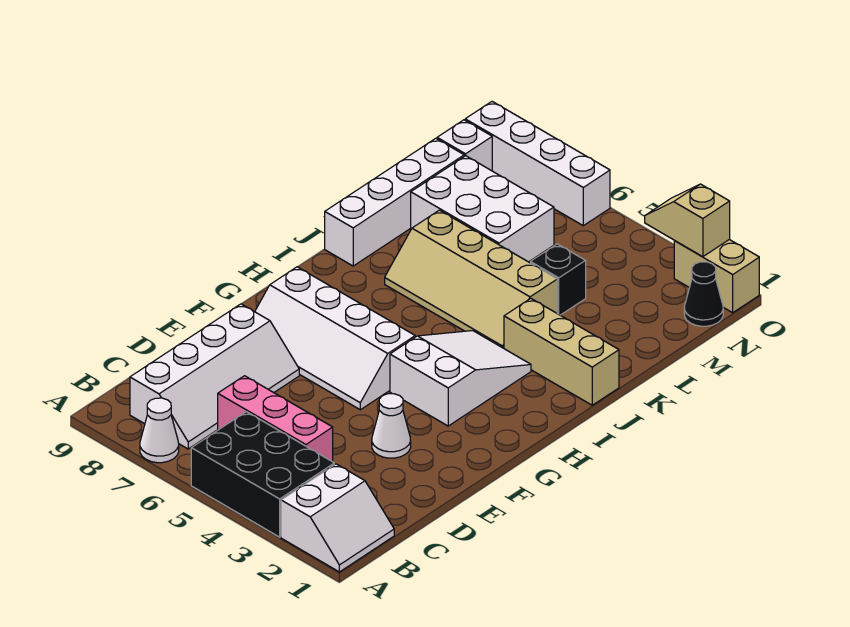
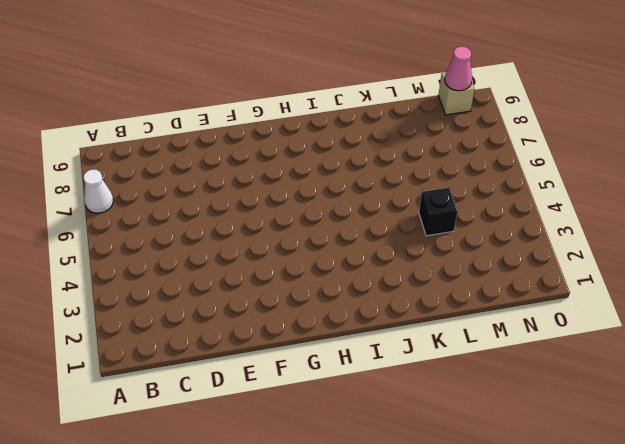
tan 1x1 brick [438,73,475,115] -> white 1x1 brick [437,120,492,171]
pink 1x1 cone [445,47,472,91] -> none
none -> white 2x2 slope [281,464,394,572]
none -> black 2x3 brick [191,412,334,537]
none -> white 2x4 slope [130,304,299,449]

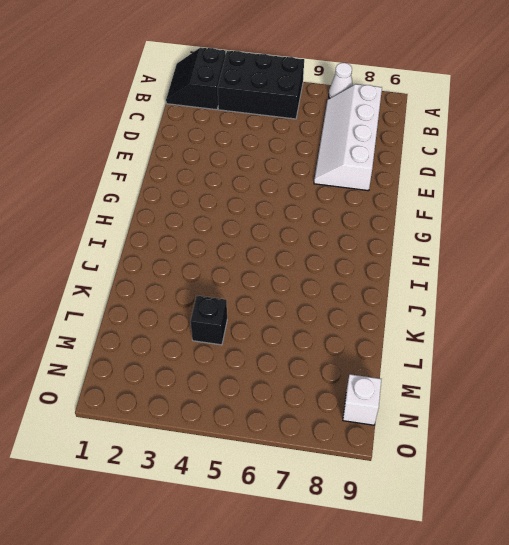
black 2x2 slope [166,48,226,110] -> white 2x2 slope [281,464,394,572]
none -> pink 1x3 brick [218,376,333,462]
none -> white 1x1 cone [372,394,411,458]
none -> white 2x4 slope [255,267,415,410]

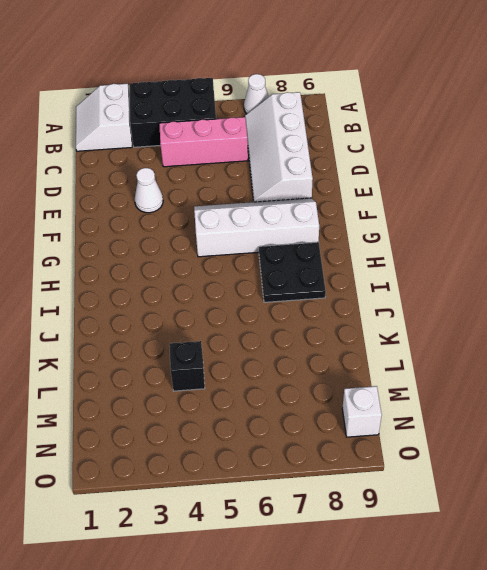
black 2x2 plate [259,242,326,302] -> none
none -> white 2x3 slope [390,331,531,426]
none -> tan 1x3 brick [504,298,619,405]
none -> tan 2x4 slope [385,210,557,348]

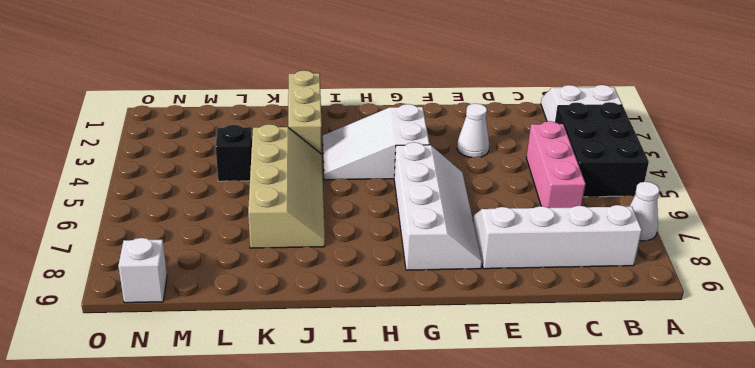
none -> white 1x4 brick [325,138,464,266]
none -> white 2x3 brick [411,156,554,262]
none -> black 1x1 cone [684,262,723,326]

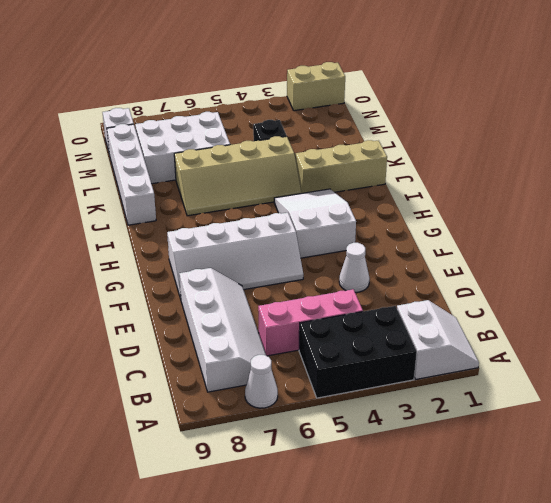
none -> black 1x1 cone [684,262,723,326]
none -> white 1x4 brick [465,102,610,226]
none -> tan 1x2 slope [645,184,730,257]

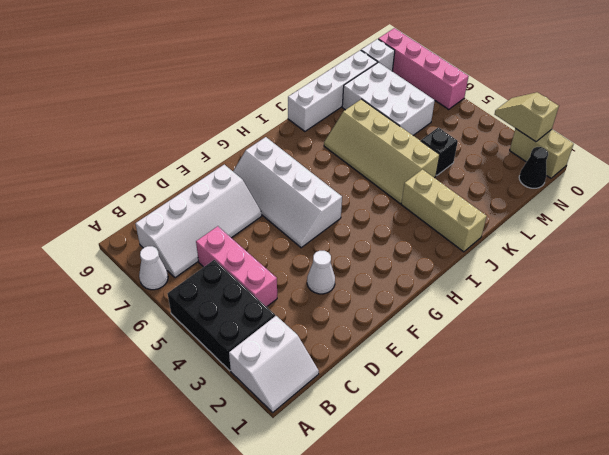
pink 1x4 brick [379,28,469,109] -> white 1x4 brick [465,102,610,226]
none -> white 2x3 slope [390,331,531,426]

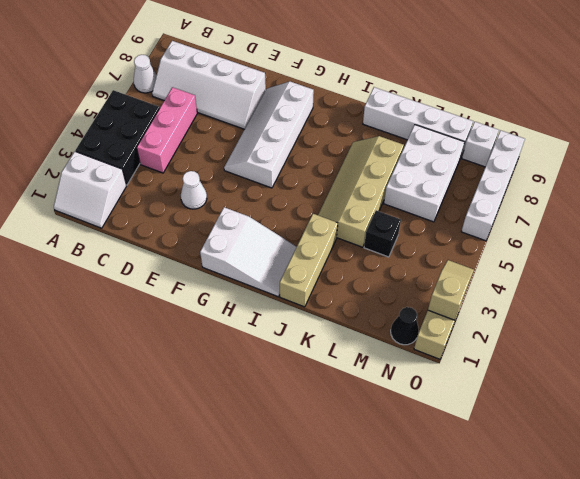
white 2x3 slope [200,207,297,297] -> white 2x3 slope moved to [390,331,531,426]

